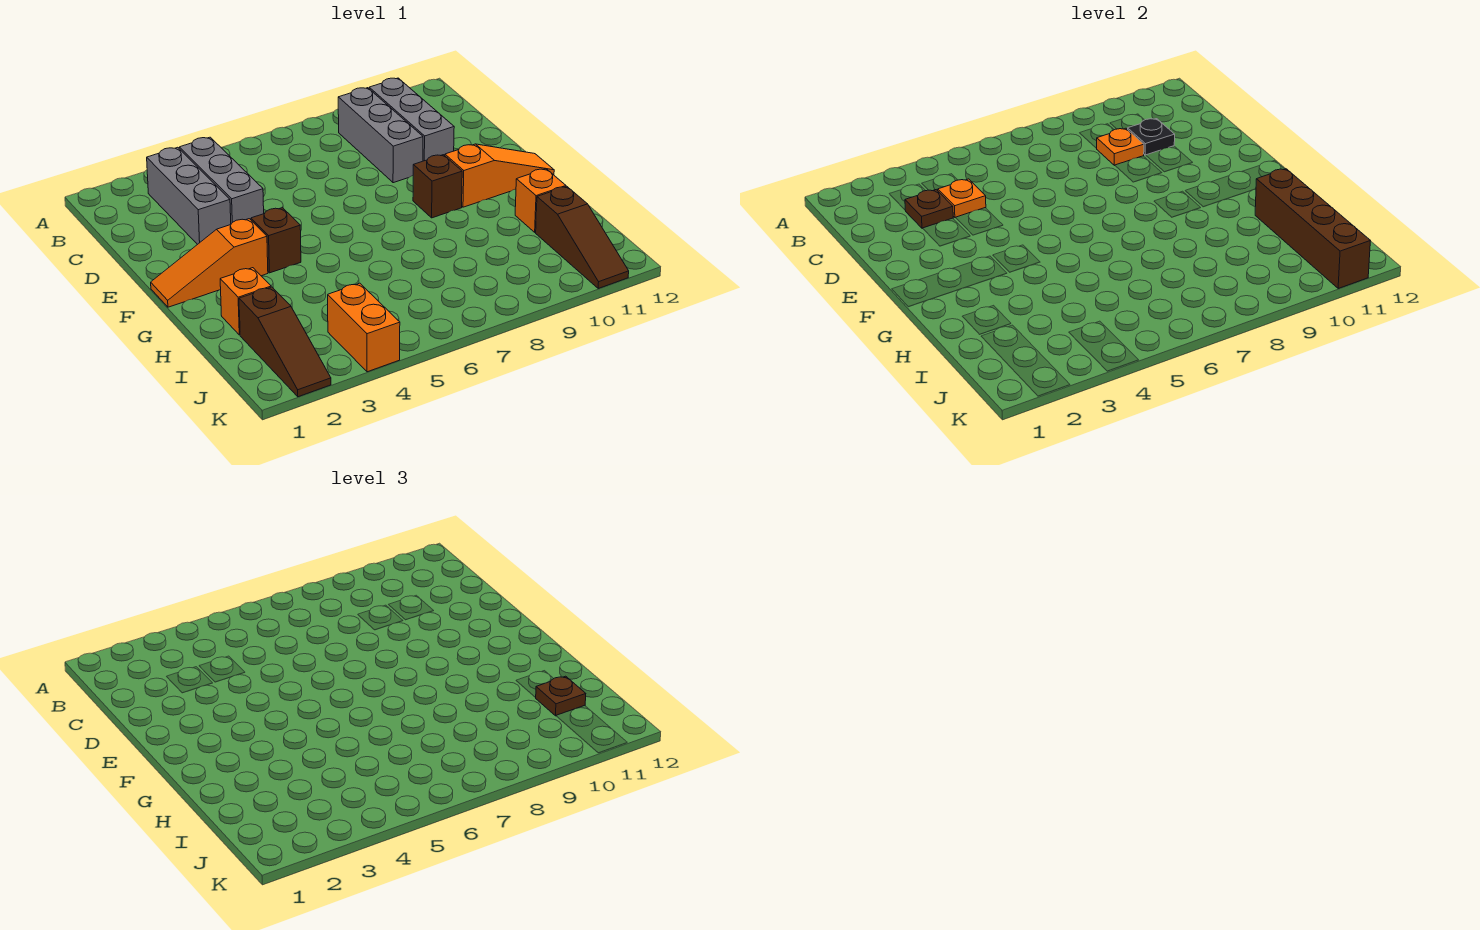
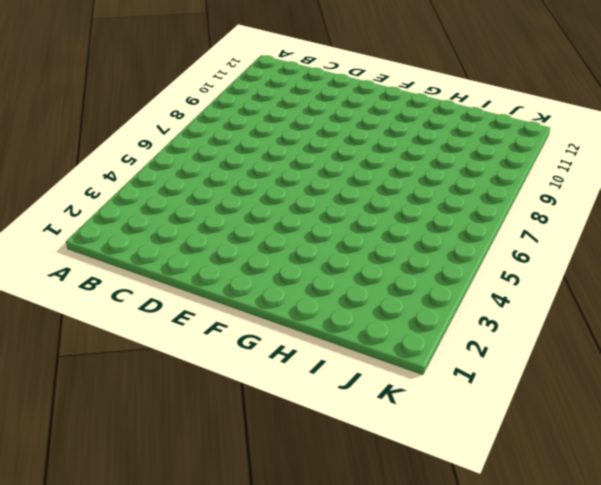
none -> grey 1x3 brick [147,147,231,245]
none -> grey 1x3 brick [179,137,264,224]
none -> grey 1x3 brick [338,88,423,183]

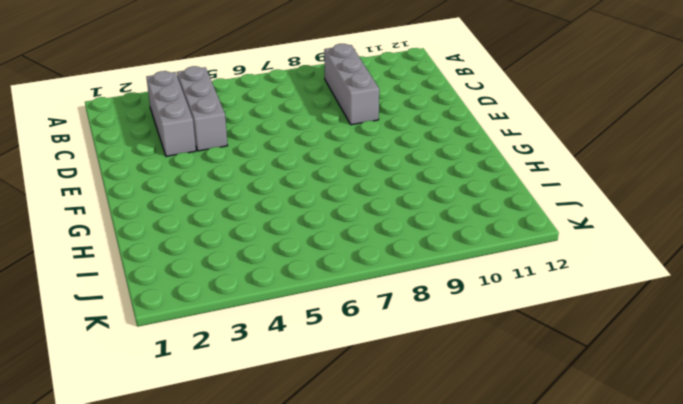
none -> grey 1x3 brick [369,78,454,161]
none -> orange 1x3 slope [151,219,268,307]
none -> brown 1x1 brick [251,208,301,273]

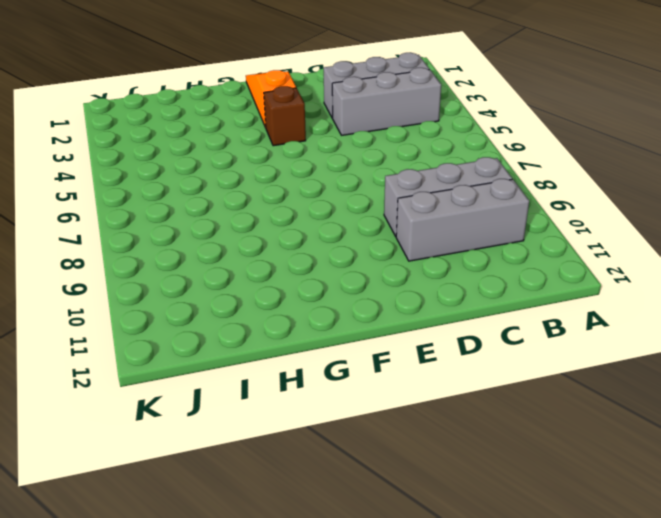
none -> brown 1x1 brick [413,155,462,218]
none -> orange 1x3 slope [445,144,554,207]
none -> orange 1x1 brick [220,268,271,335]

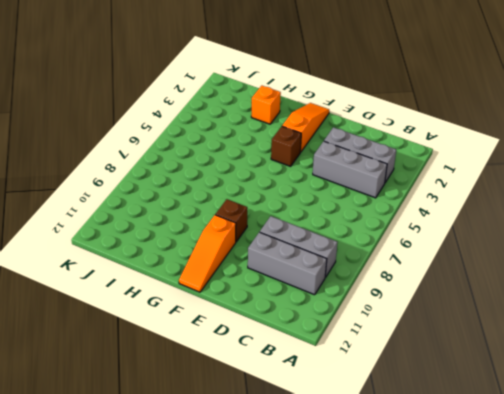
none -> orange 1x1 brick [515,169,566,232]
none -> brown 1x3 slope [239,287,331,397]
none -> brown 1x3 slope [536,186,629,288]

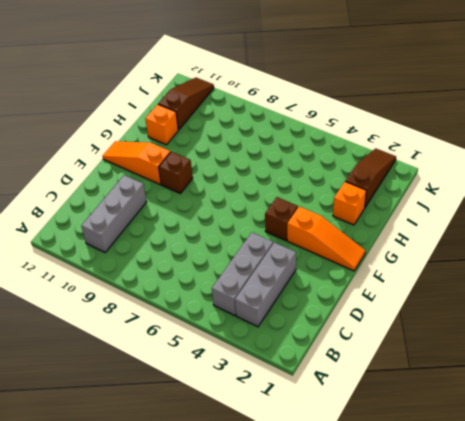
none -> grey 1x3 brick [338,88,423,183]
none -> orange 1x2 brick [328,283,400,372]
none -> brown 1x1 plate [905,190,953,228]

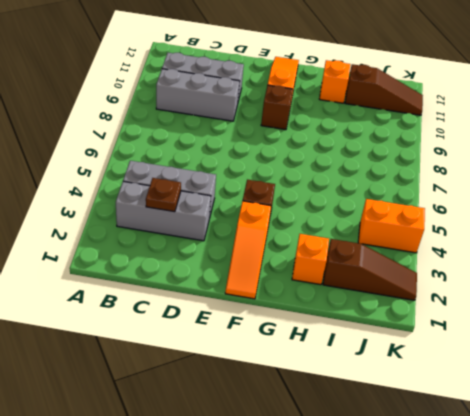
none -> orange 1x1 plate [938,179,986,218]
none -> orange 1x1 plate [1096,128,1144,165]
none -> black 1x1 plate [1128,119,1175,155]

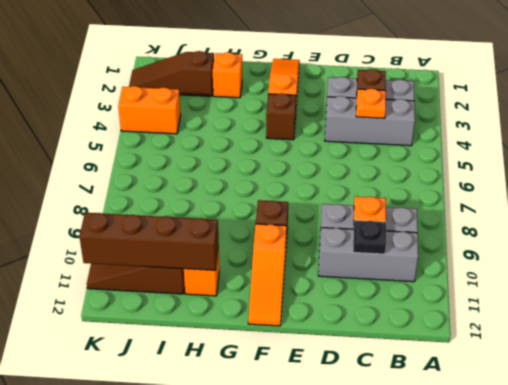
none -> brown 1x1 plate [535,676,586,716]

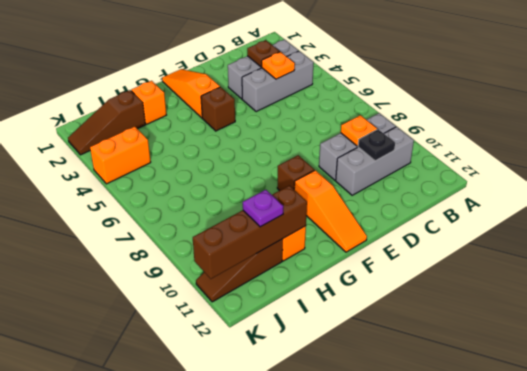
purple 1x1 plate [243,190,283,227] -> brown 1x1 plate [535,676,586,716]

